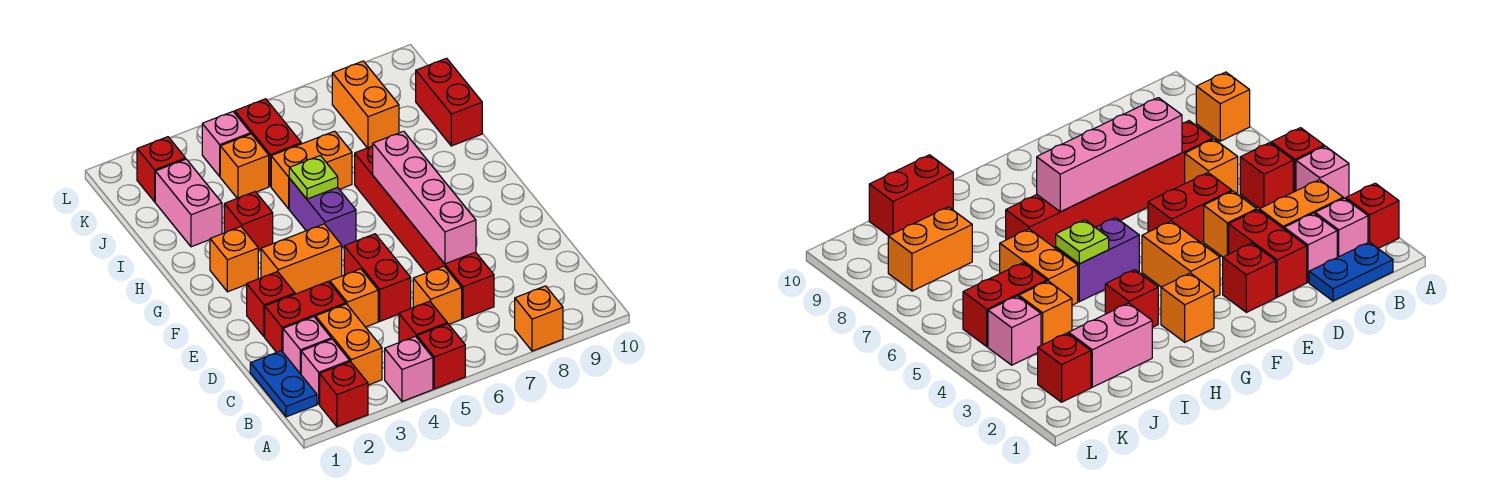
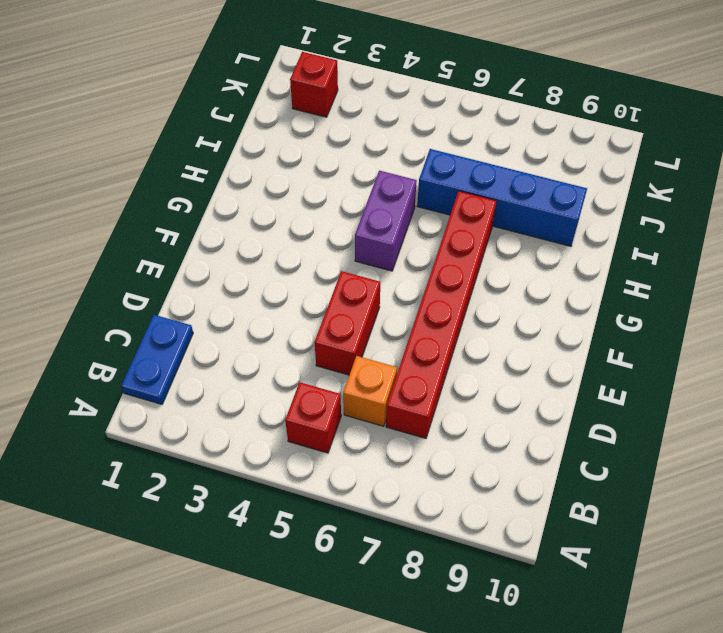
blue 1x4 brick [417,149,587,246] -> orange 1x2 brick [271,131,352,209]
none -> red 1x1 brick [320,362,368,427]
none -> pink 1x1 brick [385,336,433,401]
none -> red 1x1 brick [417,324,465,389]

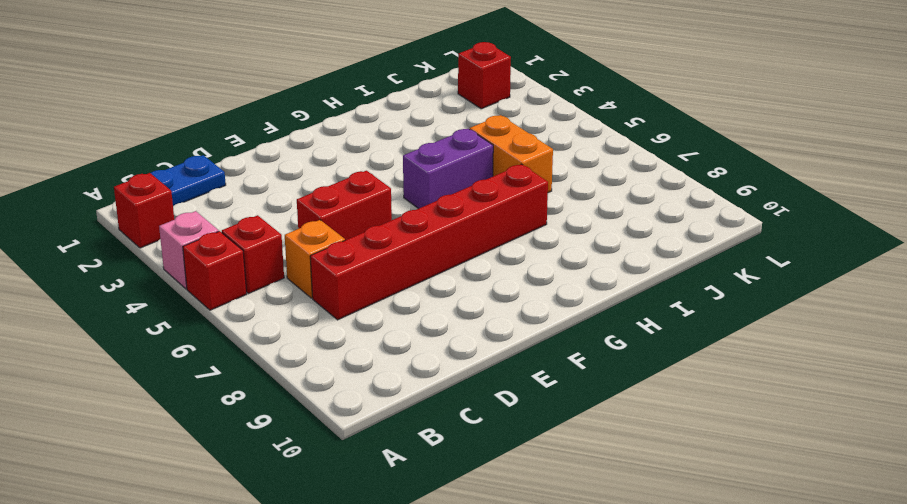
none -> orange 1x1 brick [515,286,563,351]
none -> pink 1x1 brick [301,339,350,404]
none -> orange 1x2 brick [316,304,382,385]

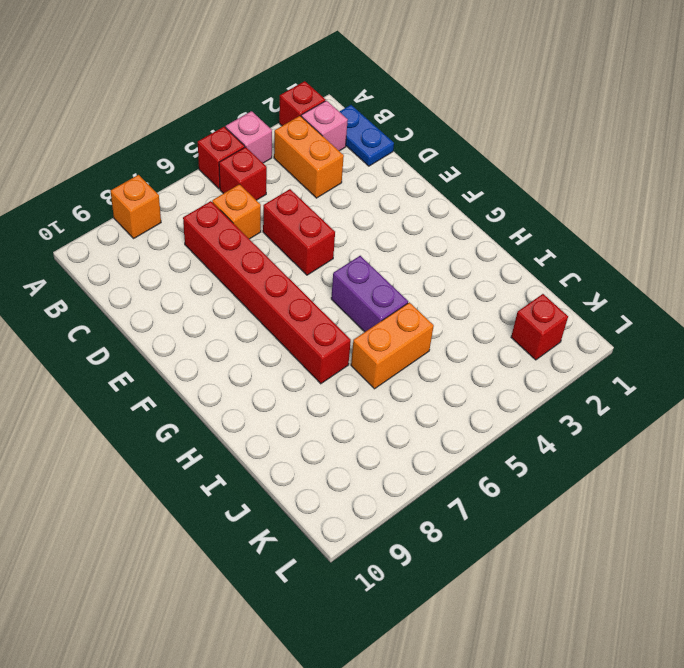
none -> pink 1x1 brick [283,317,331,374]
none -> red 1x2 brick [265,282,346,352]
none -> orange 1x1 brick [330,269,378,327]

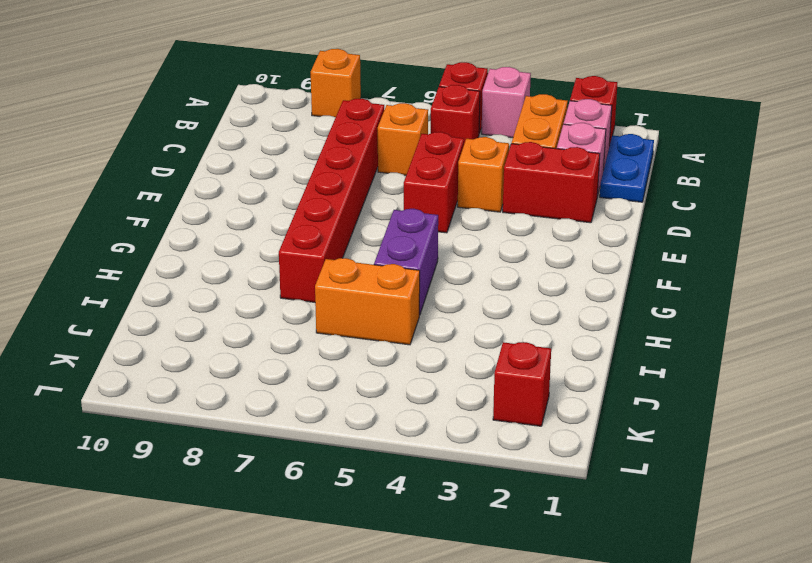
none -> red 1x1 brick [247,272,295,337]
none -> orange 1x2 brick [261,224,342,294]
none -> orange 1x1 brick [210,227,258,292]

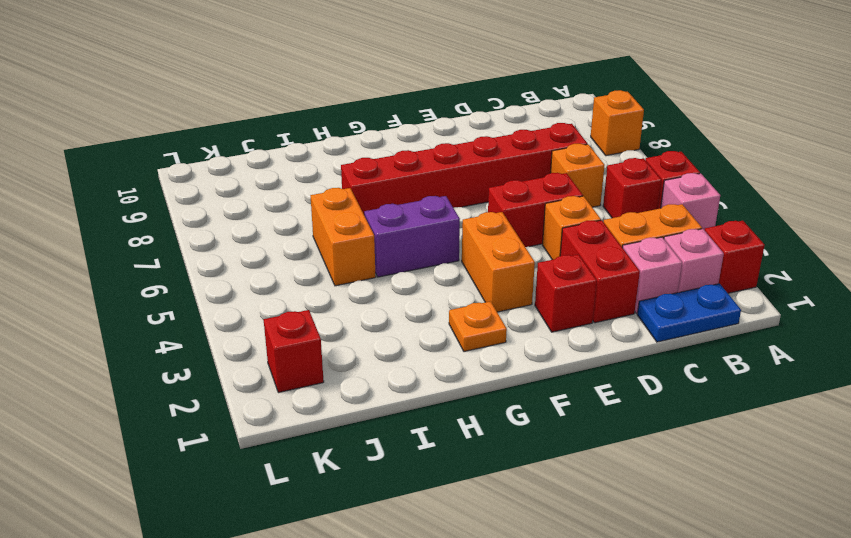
orange 1x1 plate [449,301,507,352] -> orange 1x1 brick [210,227,258,292]
none -> red 1x1 brick [224,192,273,250]
none -> pink 1x2 brick [155,159,222,247]
none -> red 1x2 brick [416,58,482,146]

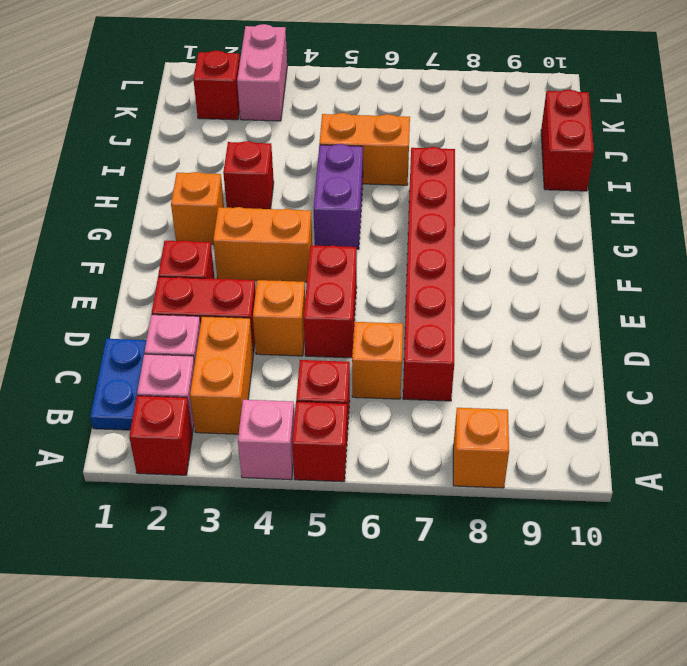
pink 1x2 brick [237,24,287,121] -> pink 1x2 brick moved to [155,159,222,247]
none -> orange 1x1 brick [220,134,269,198]
none -> red 1x2 brick [235,99,301,186]
none -> orange 1x2 brick [332,61,399,148]

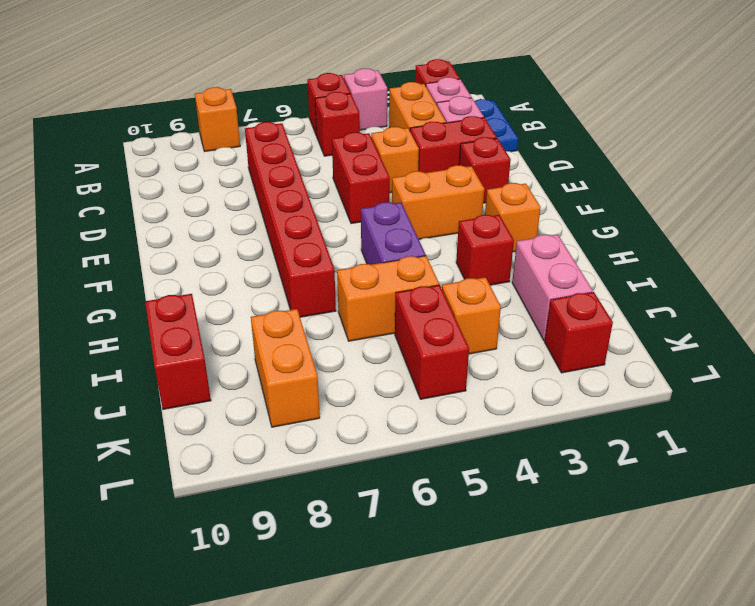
none -> orange 1x1 brick [413,266,462,324]
none -> pink 1x1 brick [202,112,251,176]
none -> pink 1x4 brick [373,131,476,264]

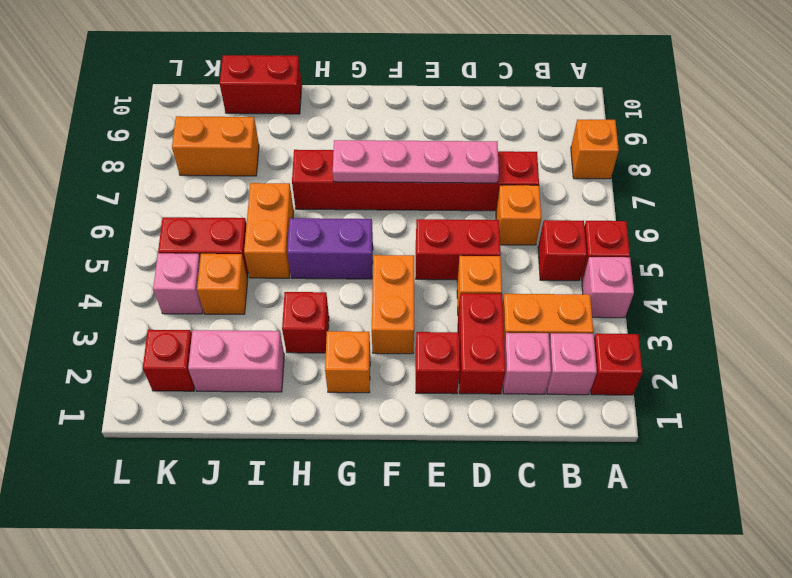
pink 1x4 plate [333,140,499,183] -> pink 1x4 brick [373,131,476,264]
none -> blue 1x2 plate [250,351,317,417]
none -> lime 1x1 plate [289,156,338,199]

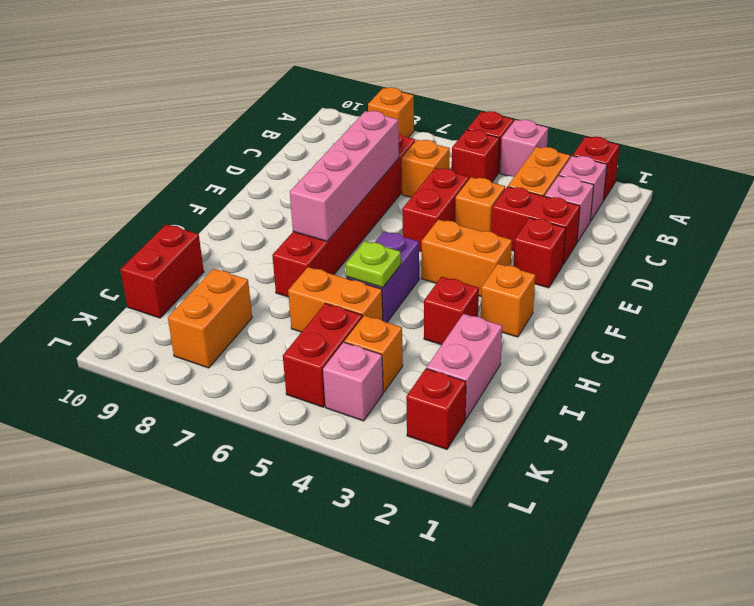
none -> blue 1x2 plate [250,351,317,417]

